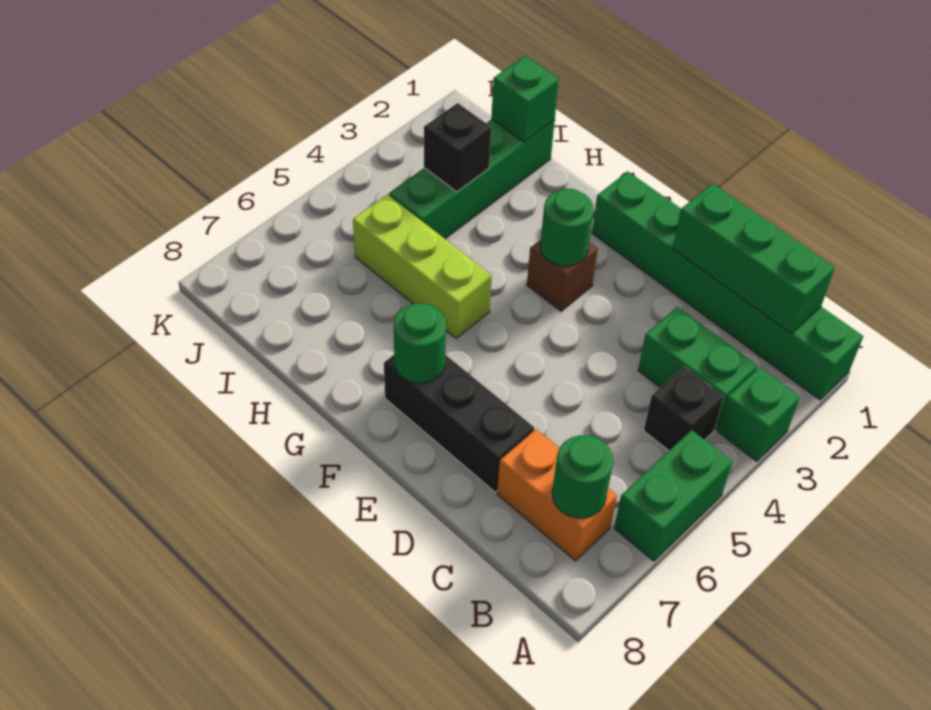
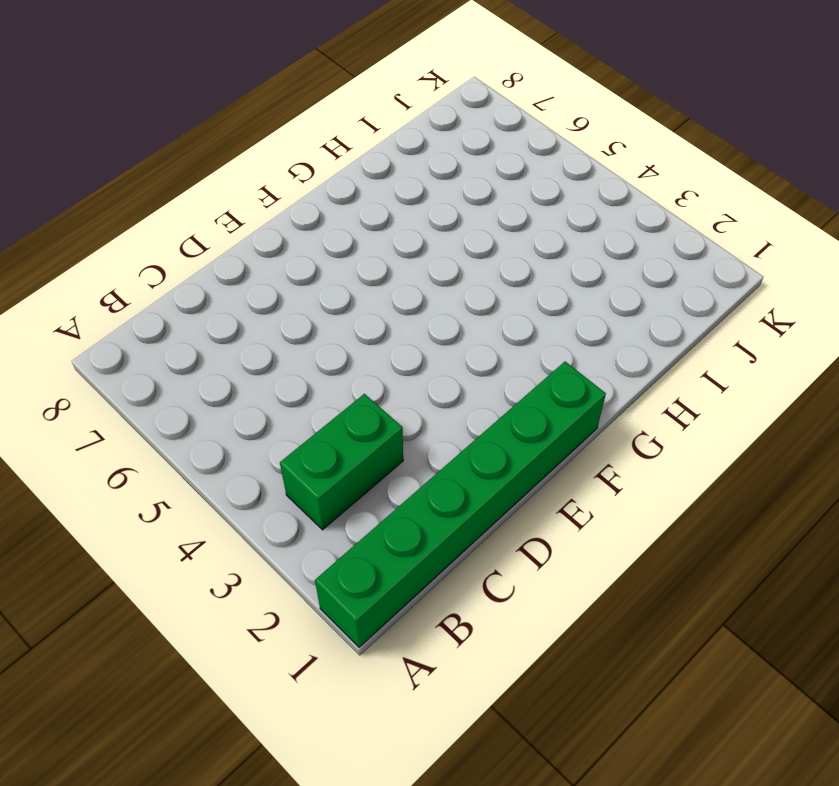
none -> green 1x1 brick [717,367,800,462]
none -> green 1x2 brick [614,430,733,561]
none -> black 1x1 brick [644,367,724,451]

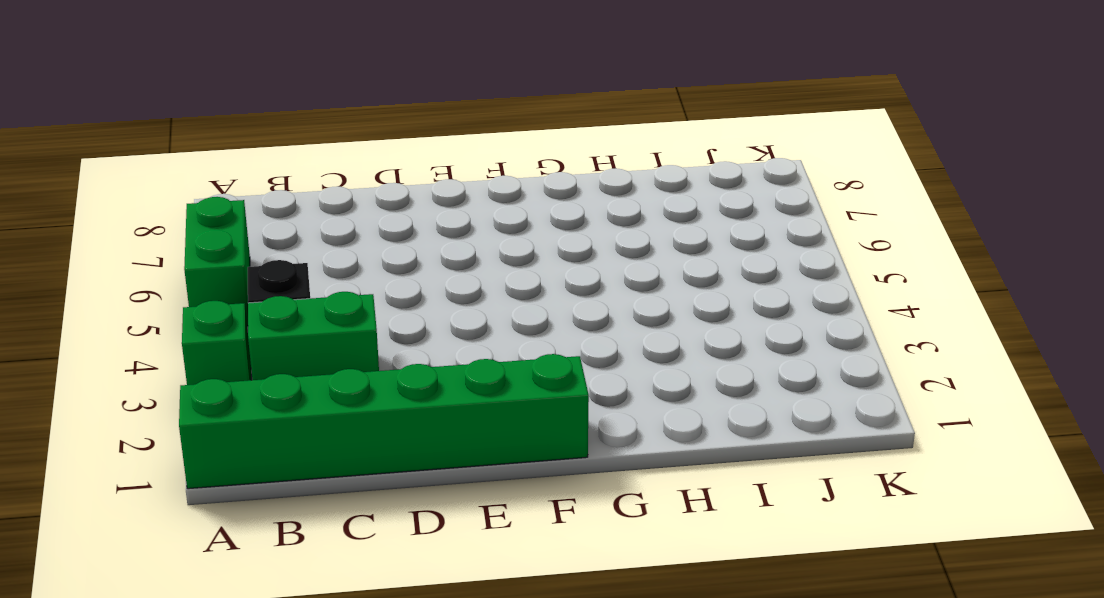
none -> orange 1x2 brick [497,429,617,561]
none -> black 1x3 brick [384,355,534,492]
none -> brown 1x1 brick [527,240,598,311]

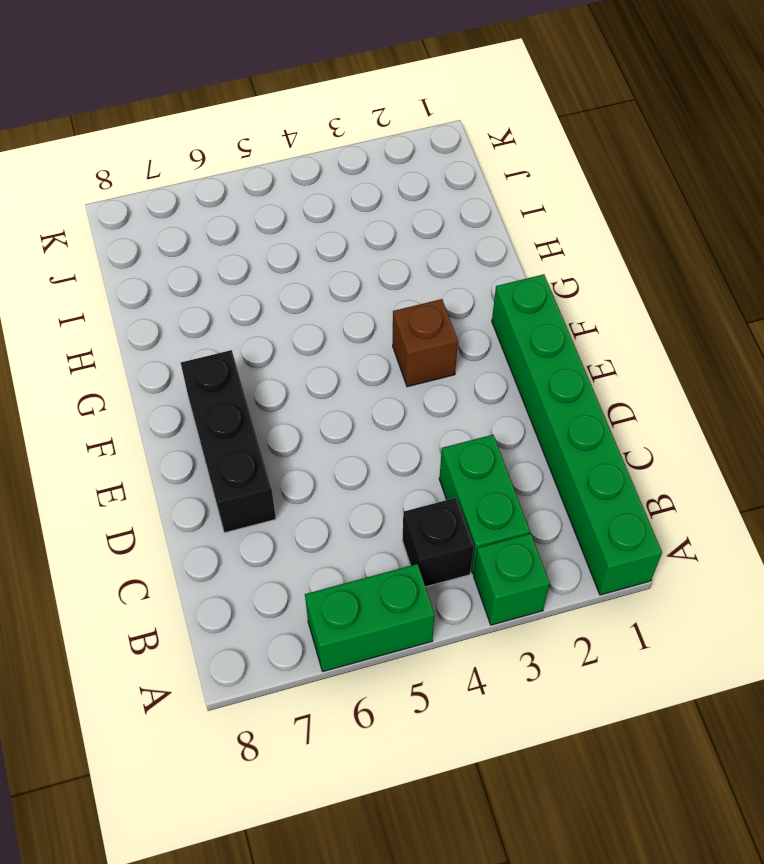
none -> orange 1x2 brick [497,429,617,561]
none -> lime 1x3 brick [353,194,492,338]
none -> green 1x4 brick [389,119,555,239]

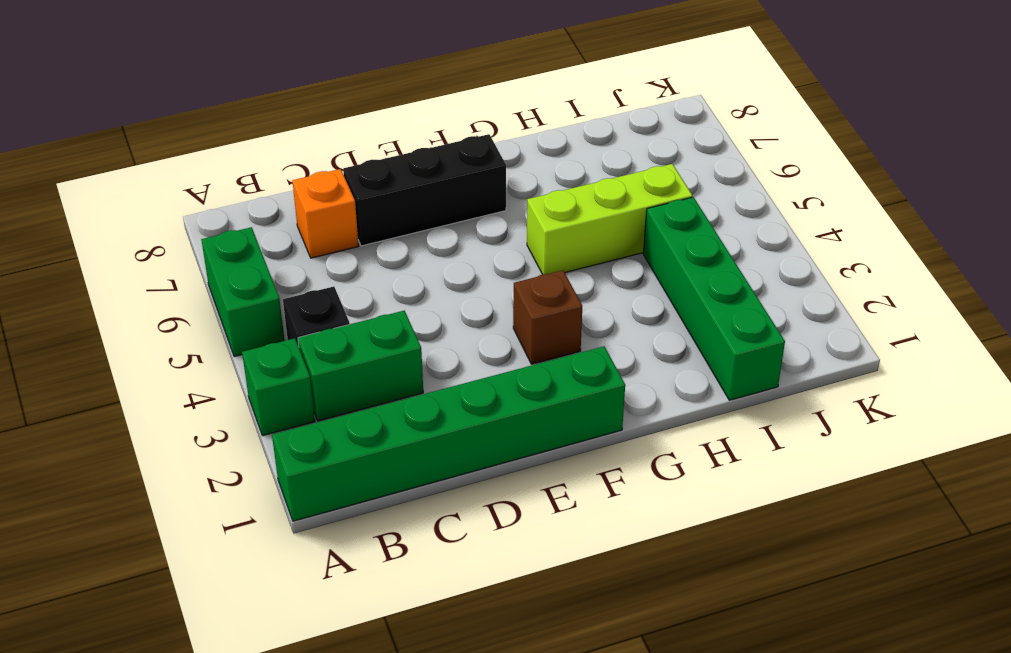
orange 1x1 brick [292,169,359,258] -> orange 1x2 brick [497,429,617,561]
none -> green 1x3 brick [673,183,835,334]
none -> green 1x1 round brick [552,435,613,518]
none -> green 1x1 round brick [540,189,594,266]

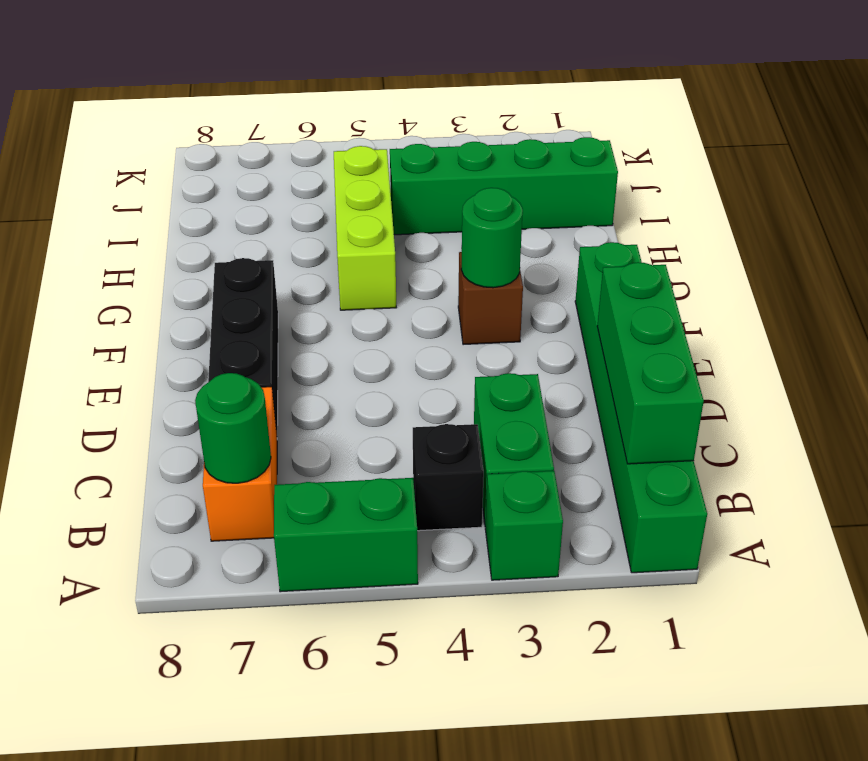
none -> green 1x1 round brick [394,303,446,383]
none -> green 1x1 brick [491,56,559,142]
none -> black 1x1 brick [424,103,491,192]

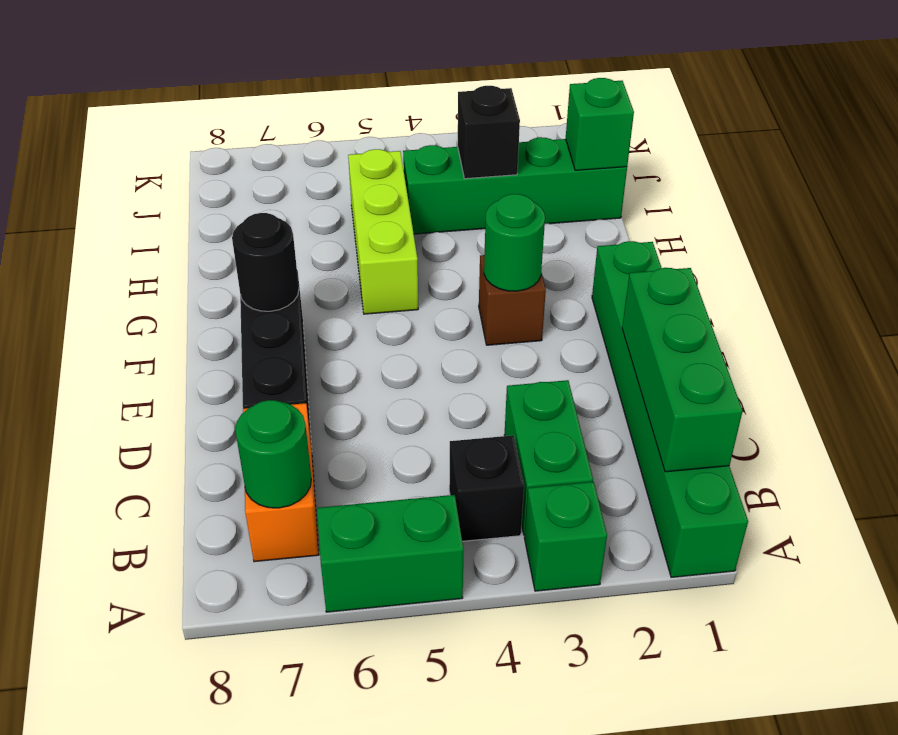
black 1x1 round brick [232,213,299,311] -> green 1x1 round brick [394,303,446,383]

